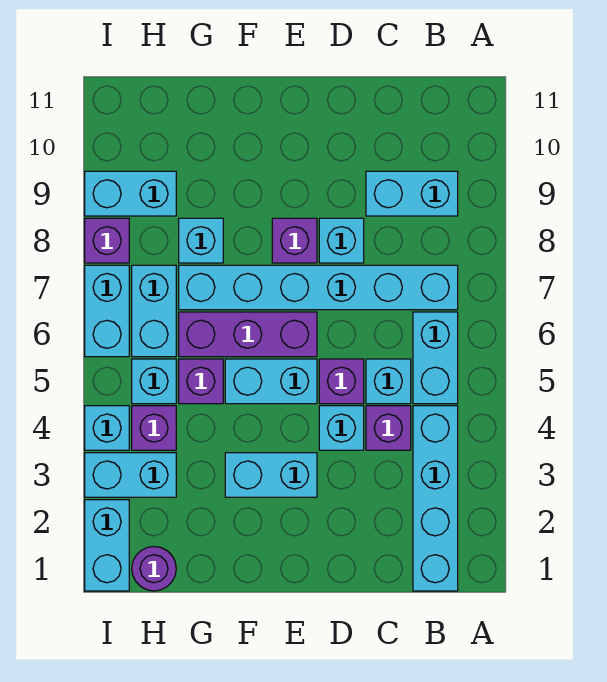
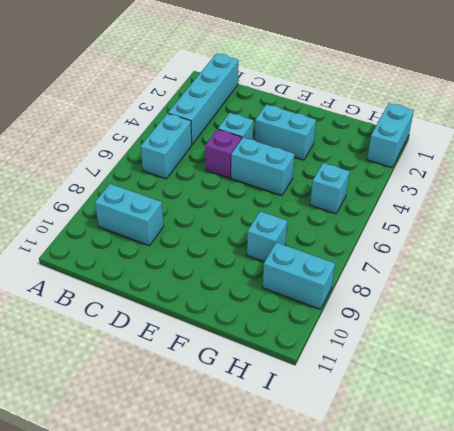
none -> cyan 1x6 brick [179,265,458,310]
none -> purple 1x1 brick [366,406,411,450]
none -> cyan 1x1 brick [366,359,411,404]

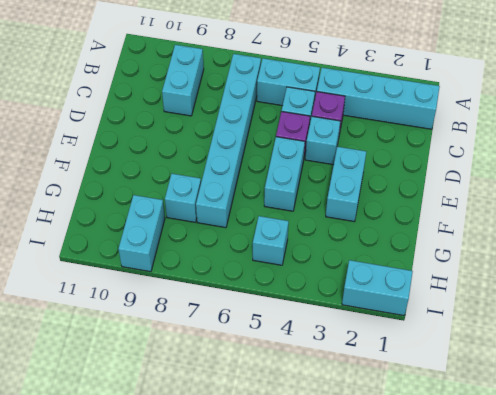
none -> cyan 1x1 brick [319,218,364,263]
none -> purple 1x3 brick [179,312,317,357]
none -> purple 1x1 brick [272,218,317,263]

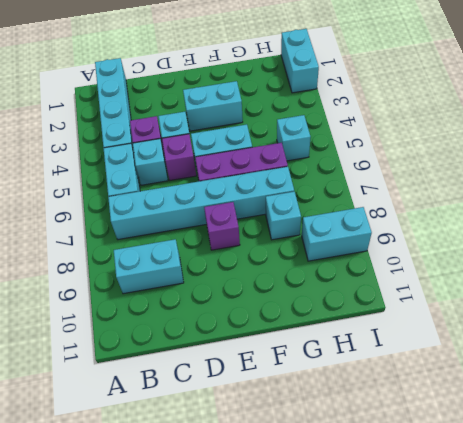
none -> cyan 1x1 brick [319,218,364,263]
none -> purple 1x1 brick [179,359,223,404]
none -> purple 1x1 round brick [132,547,176,591]

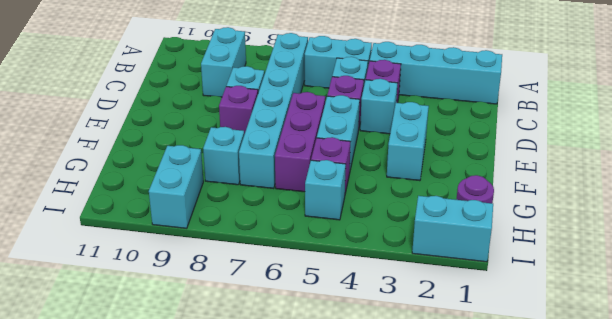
none -> cyan 1x2 brick [85,453,176,497]
none -> purple 1x1 brick [132,406,176,450]
none -> cyan 1x2 brick [132,265,176,357]

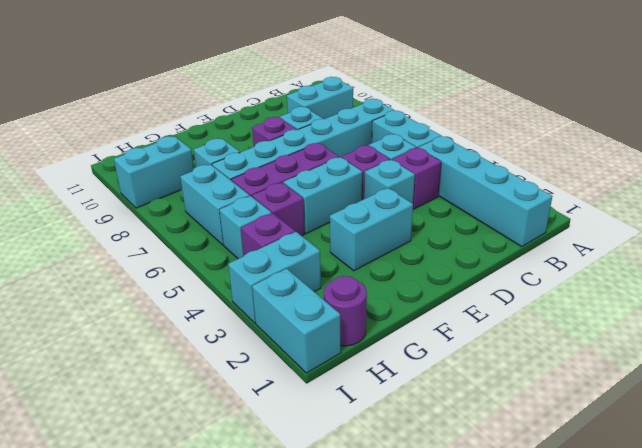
none -> cyan 1x1 brick [85,406,129,450]
none -> cyan 1x2 brick [85,265,129,357]
none -> purple 1x1 brick [85,218,129,263]

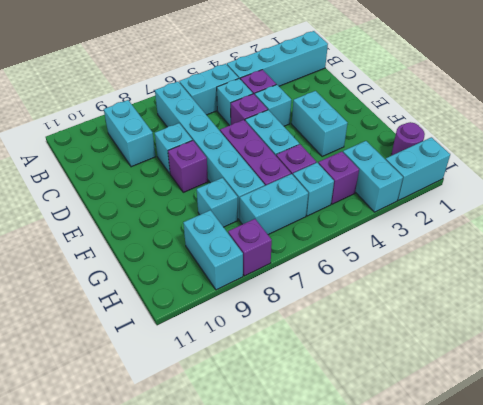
none -> cyan 1x1 brick [85,406,129,450]
none -> cyan 1x2 brick [85,265,129,357]

